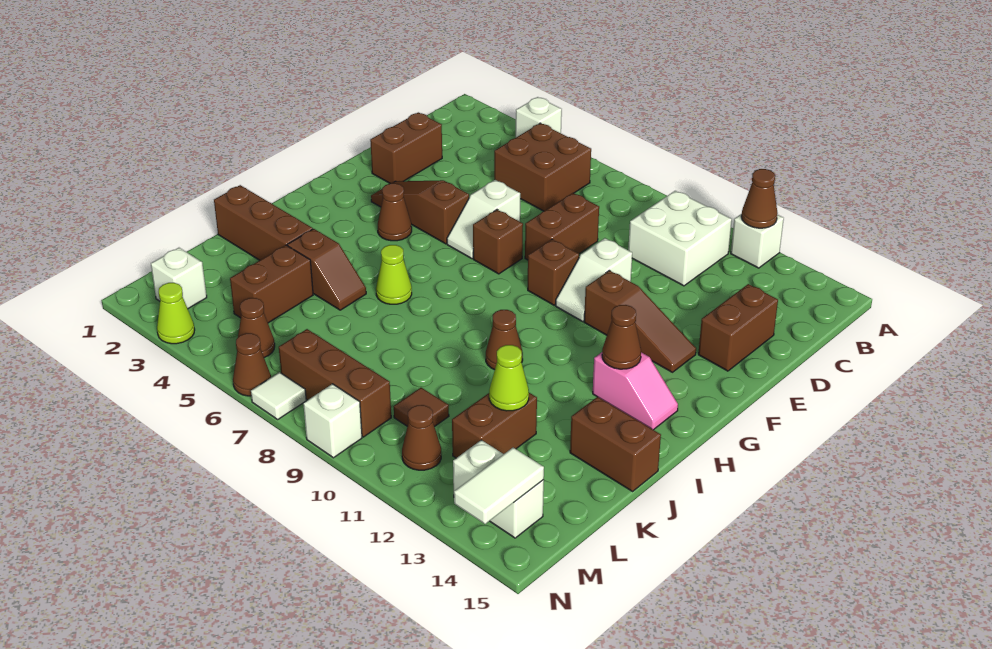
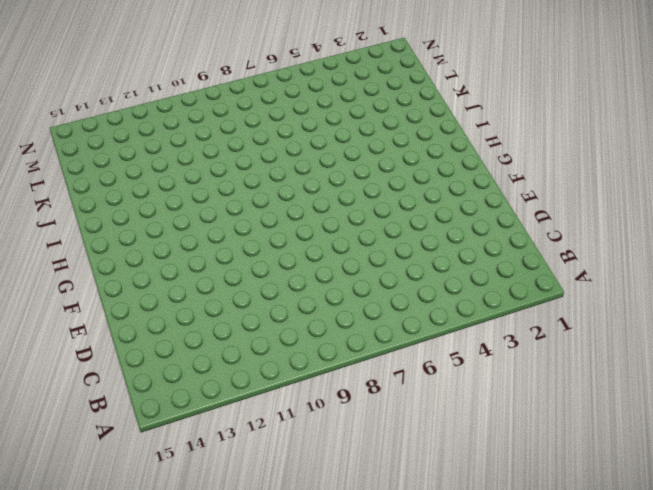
none -> white 1x1 brick [516,97,562,137]
none -> white 1x1 brick [731,214,784,268]
none -> brown 2x2 brick [494,123,591,211]
none -> white 2x2 brick [628,191,732,286]

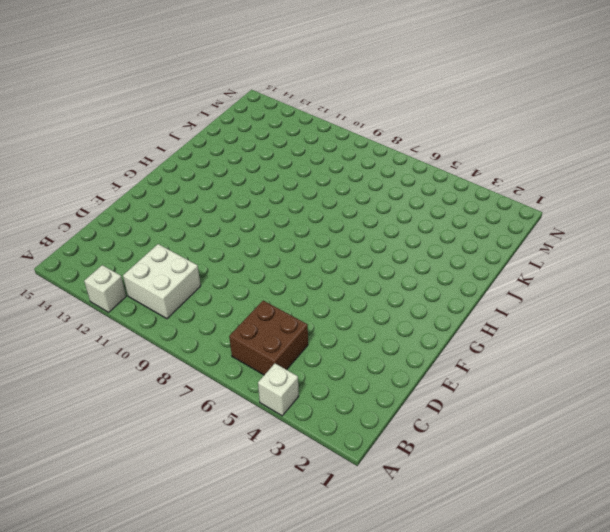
none -> brown 1x2 brick [370,112,442,184]
none -> brown 1x2 brick [525,193,599,260]
none -> brown 1x2 brick [698,284,778,371]
none -> white 1x2 slope [447,180,520,259]

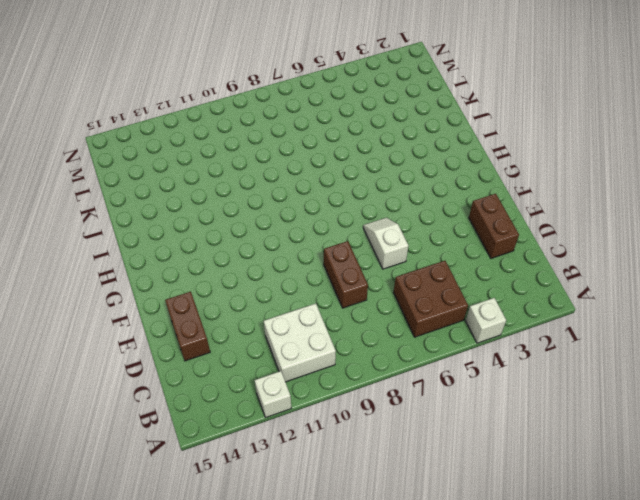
none -> white 1x2 slope [556,238,632,321]
none -> brown 1x3 slope [371,180,469,244]
none -> brown 1x1 brick [473,210,523,274]
none -> brown 1x1 brick [528,239,579,305]

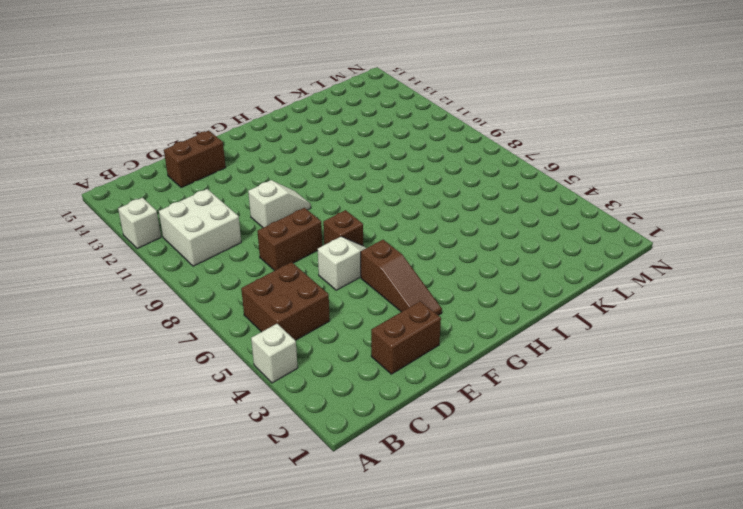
none -> brown 1x1 brick [528,239,579,305]
none -> brown 1x3 slope [584,270,696,372]
none -> brown 1x1 cone [378,183,412,241]
none -> pink 1x2 slope [593,352,678,430]

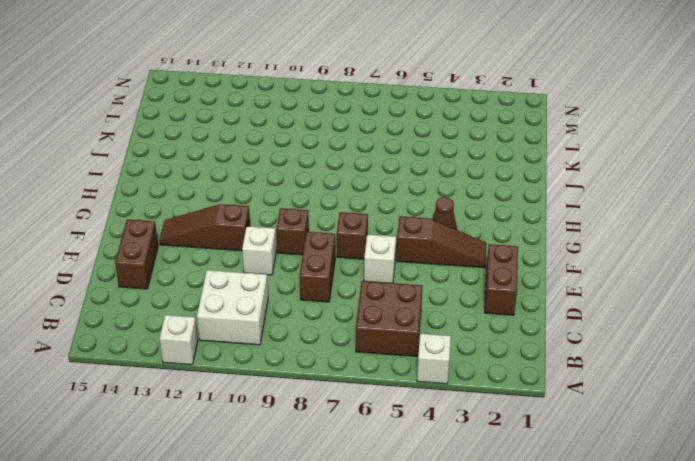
none -> pink 1x2 slope [593,352,678,430]
none -> lime 1x1 cone [376,245,412,304]
none -> brown 1x1 cone [486,310,523,370]
none -> brown 1x3 brick [214,185,313,260]

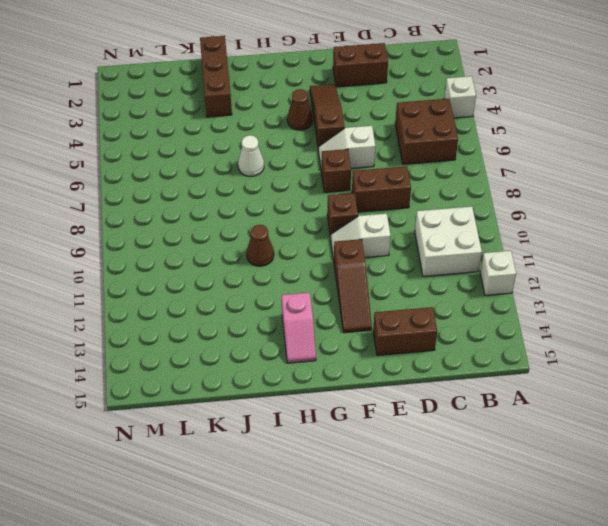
white 1x1 cone [238,135,264,176] -> lime 1x1 cone [376,245,412,304]
none -> brown 1x2 slope [287,229,366,310]
none -> brown 1x2 brick [570,397,661,491]
none -> brown 1x2 brick [230,245,313,323]
none -> brown 1x2 brick [452,393,537,458]

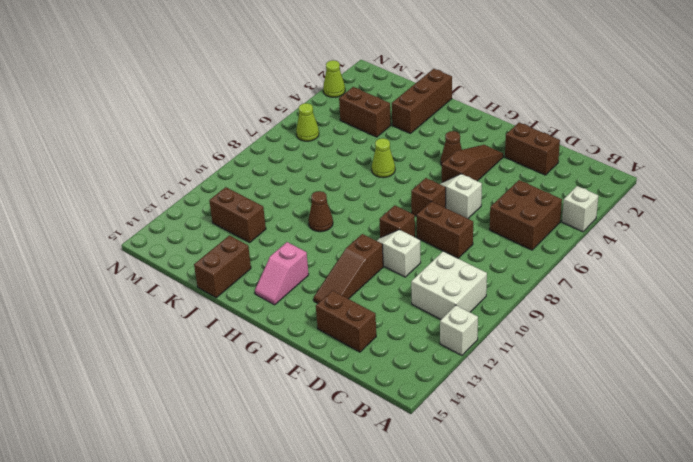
lime 1x1 cone [296,103,319,141] -> lime 1x1 cone moved to [489,345,529,411]
none -> brown 1x2 slope [287,229,366,310]
none -> brown 1x1 tile [394,388,449,427]
none -> white 1x1 brick [151,248,207,309]
none -> brown 1x1 cone [238,298,275,358]

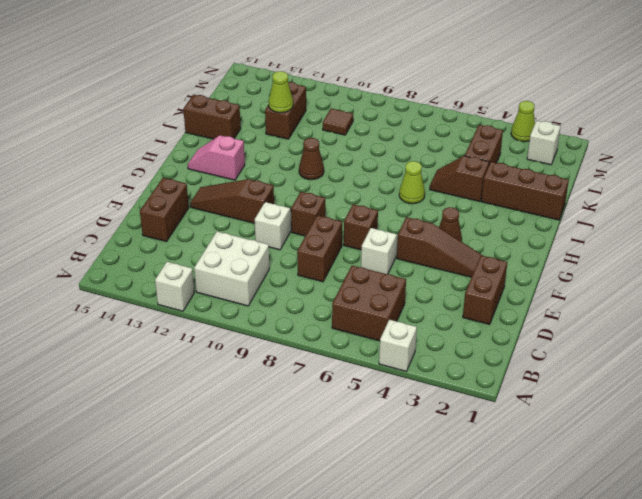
none -> brown 1x1 cone [238,298,275,358]
none -> brown 1x3 brick [279,329,391,437]
none -> brown 1x1 cone [402,405,441,470]
none -> white 1x2 brick [453,440,544,538]

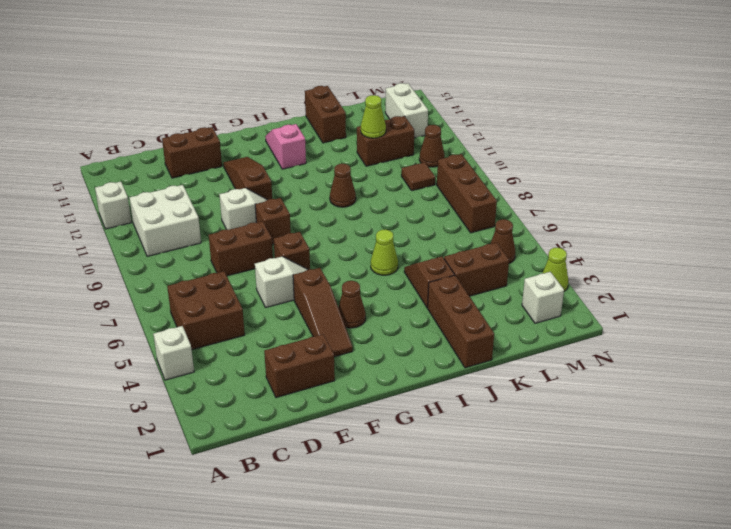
none -> brown 1x1 cone [233,333,271,396]
none -> white 1x1 tile [251,372,306,419]
none -> white 1x1 brick [303,384,362,458]
none -> brown 1x1 cone [741,169,777,228]

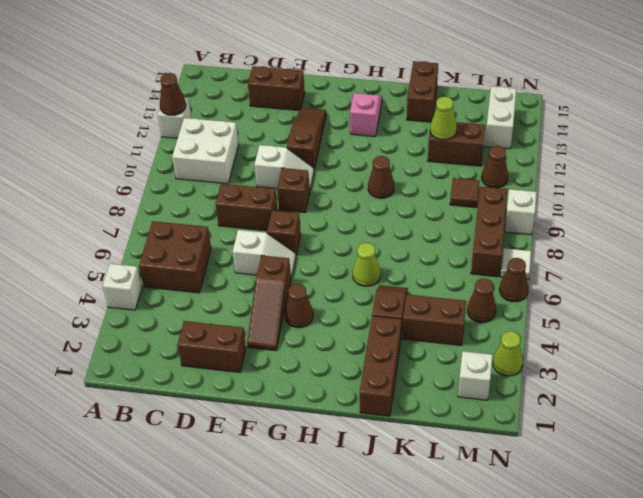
none -> brown 1x1 cone [602,305,641,369]
none -> white 1x2 tile [454,448,544,524]

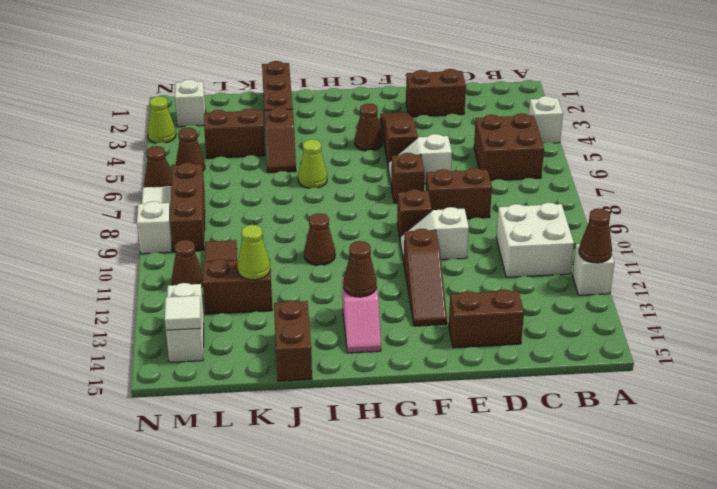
white 1x1 tile [165,296,201,330] -> white 1x2 tile [454,448,544,524]

